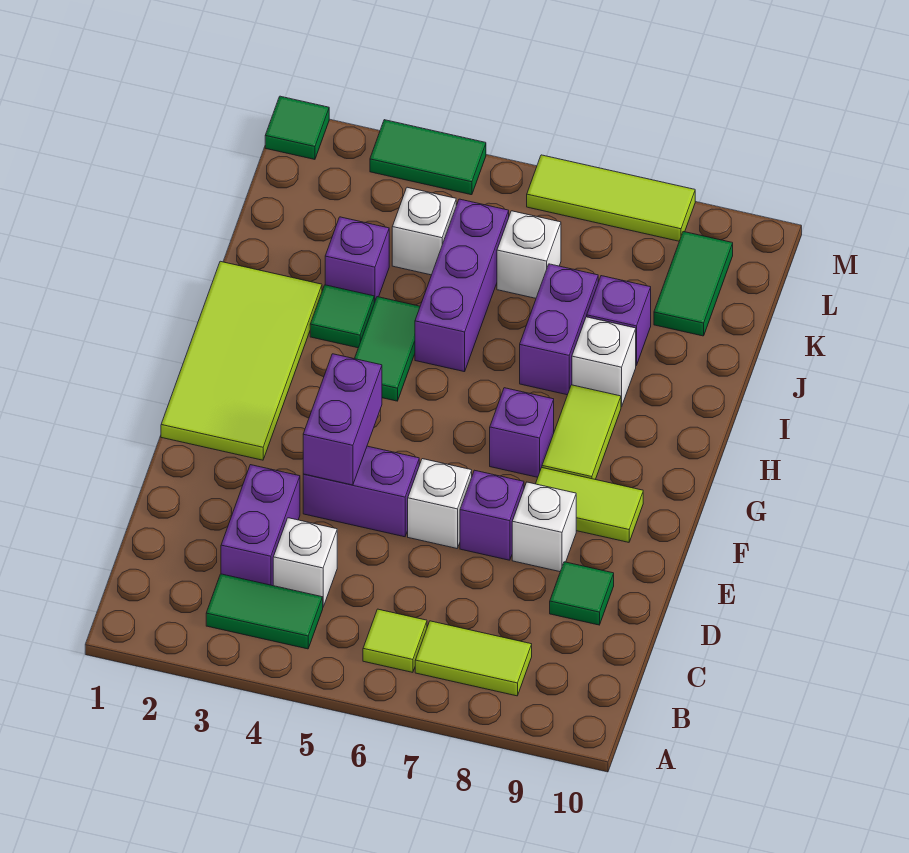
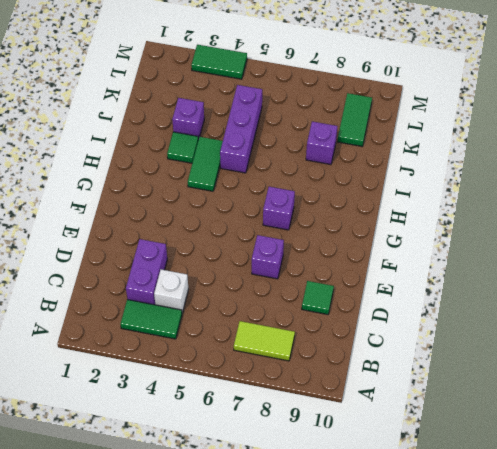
none -> lime 1x1 tile [363,609,427,672]
none -> purple 1x2 brick [303,446,419,537]
none -> white 1x1 brick [408,459,472,548]

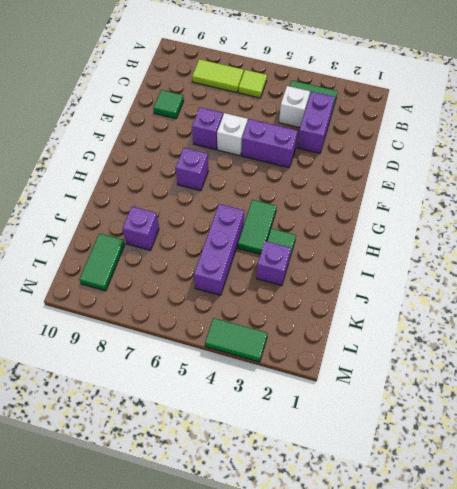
none -> white 1x1 brick [512,482,576,572]
none -> lime 2x4 tile [161,261,322,460]
none -> lime 1x2 tile [536,468,643,542]

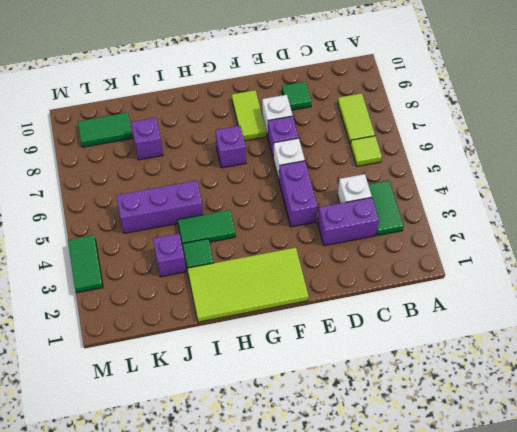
none -> lime 1x2 tile [542,385,621,480]
none -> purple 1x2 brick [520,264,598,395]
none -> white 1x1 brick [572,317,636,407]

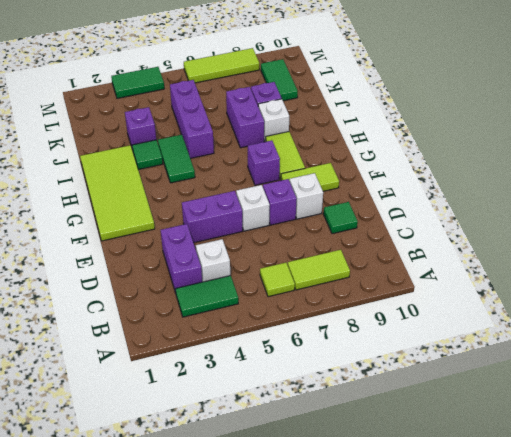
none -> white 1x1 brick [392,187,456,275]
none -> white 1x1 brick [497,211,561,298]
none -> green 1x1 tile [265,96,329,159]

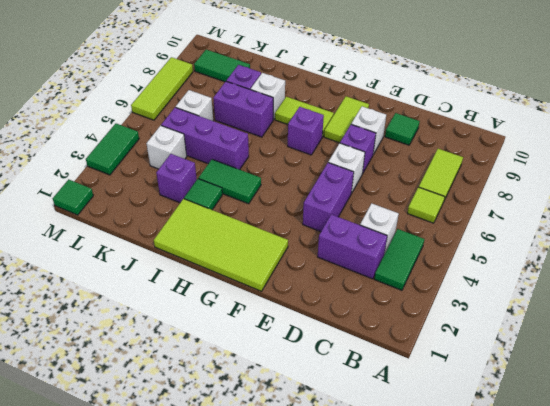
none -> purple 1x2 brick [303,354,382,485]

